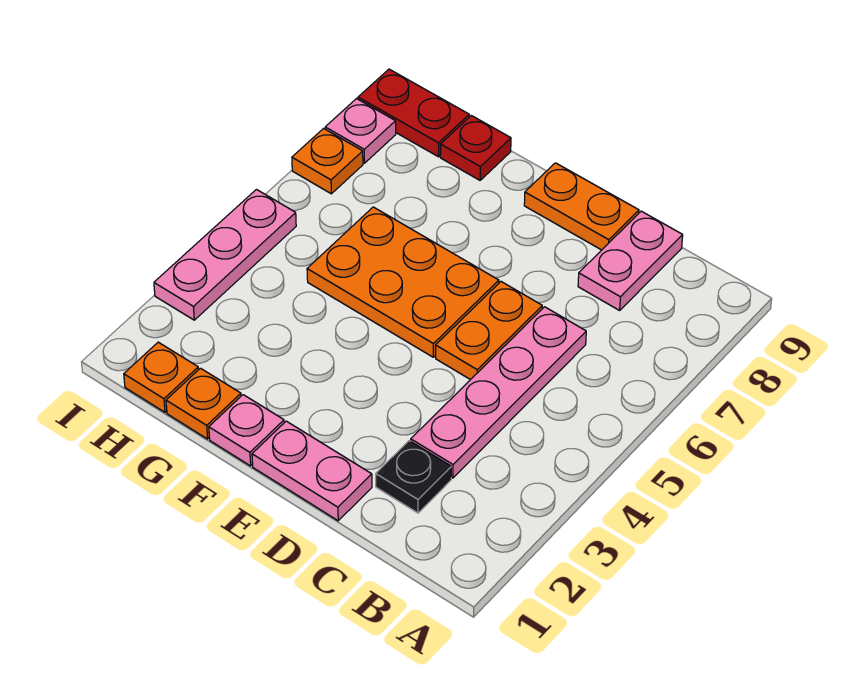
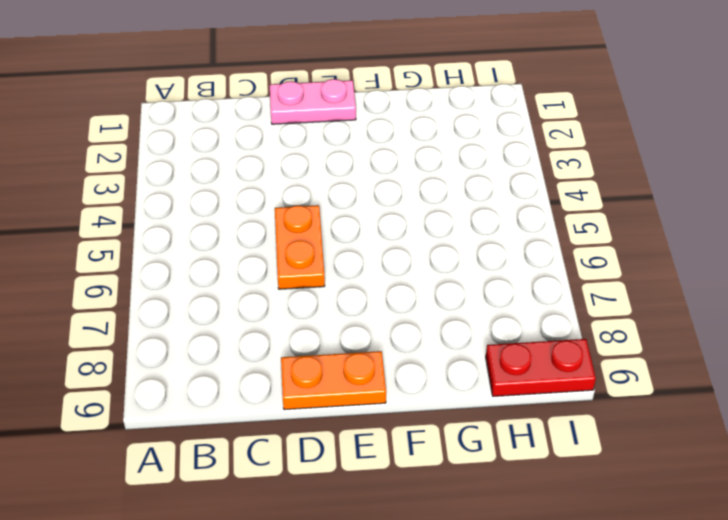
none -> black 1x1 plate [376,441,451,513]
none -> pink 1x4 plate [411,307,586,478]
none -> pink 1x2 plate [578,211,683,310]

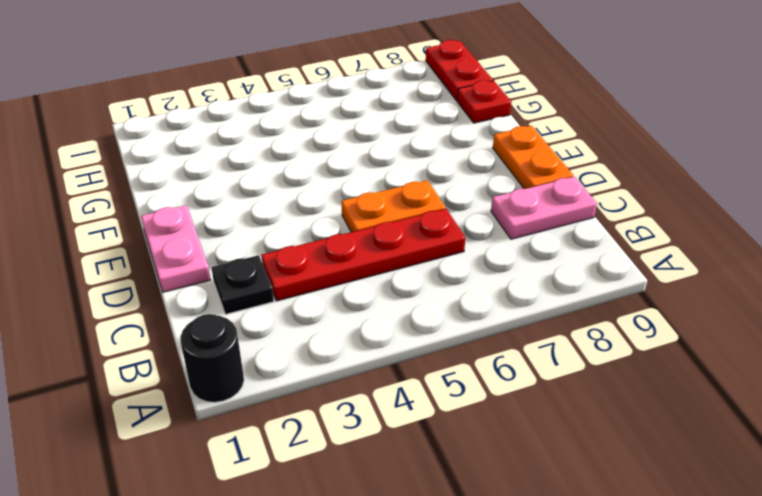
black 1x1 round brick [180,314,244,402] -> none
red 1x4 plate [262,209,465,301] -> pink 1x4 plate [411,307,586,478]
none -> orange 2x3 plate [307,207,499,357]
none -> pink 1x1 plate [209,395,284,466]
none -> orange 1x1 plate [166,368,241,439]

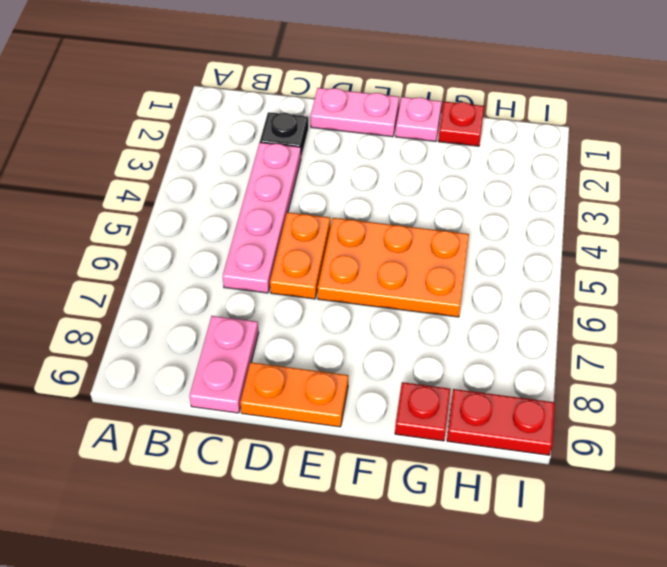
red 1x1 plate [438,102,484,146] -> orange 1x1 plate [166,368,241,439]
none -> orange 1x1 plate [124,342,198,412]
none -> pink 1x3 plate [154,190,296,320]
none -> orange 1x1 plate [292,128,363,194]

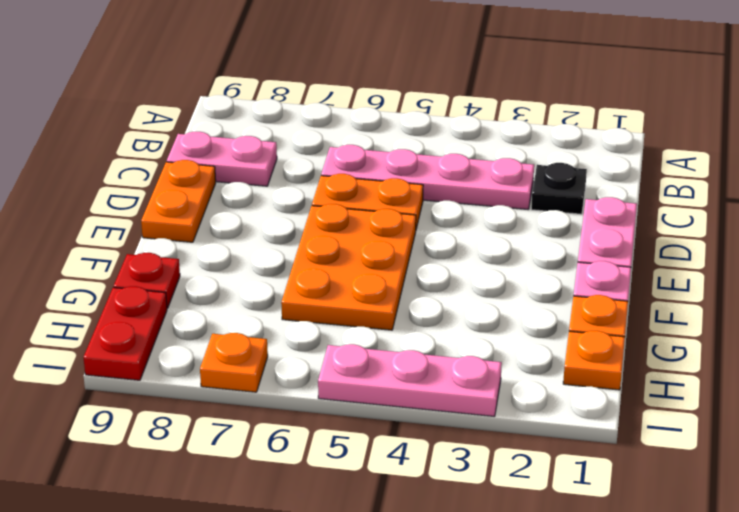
none -> pink 1x1 plate [325,99,396,163]

